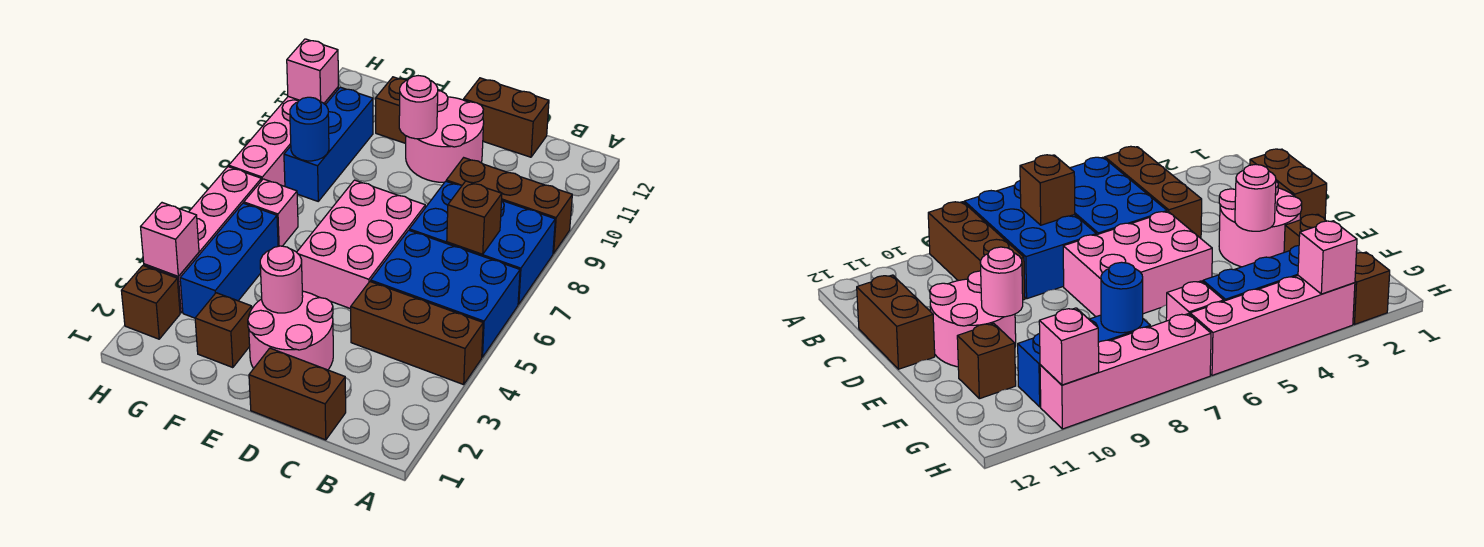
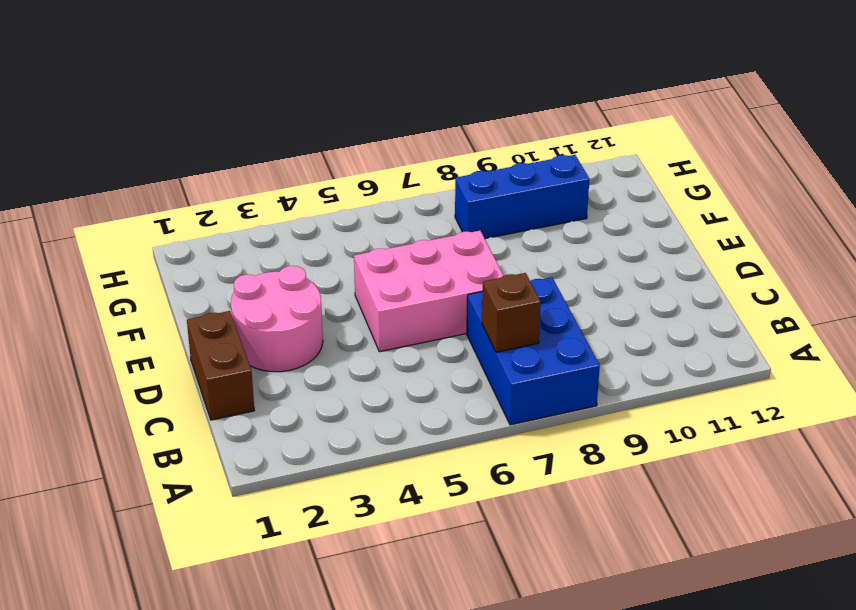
none -> brown 1x3 brick [351,282,483,385]
none -> blue 2x3 brick [371,230,520,357]
none -> brown 1x3 brick [446,158,572,253]

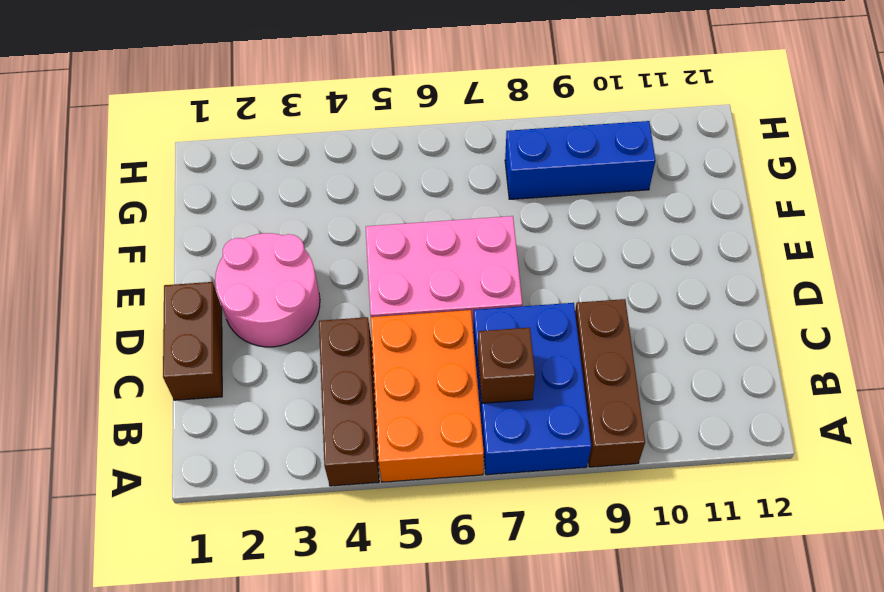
orange 2x3 brick [371,310,484,482] -> blue 2x3 brick [371,230,520,357]
none -> brown 1x2 brick [464,78,549,157]
none -> pink 2x2 round brick [406,91,484,183]
none -> brown 1x1 brick [195,293,252,368]

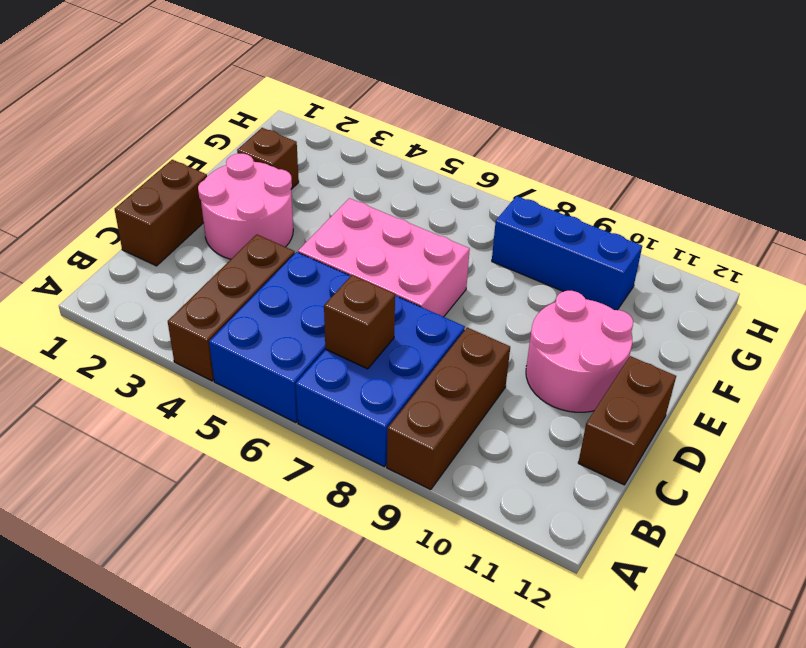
none -> brown 1x1 brick [376,77,407,143]
none -> blue 1x3 brick [180,203,278,318]
none -> pink 1x1 brick [244,179,298,246]

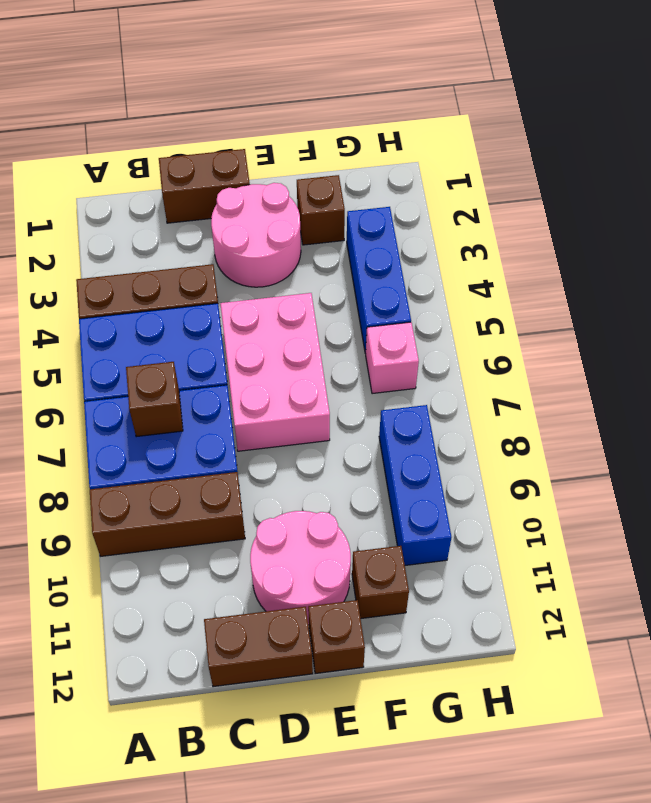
brown 1x1 brick [308,600,365,674] -> brown 1x1 brick moved to [121,266,180,339]
none -> pink 1x4 brick [144,167,261,313]
none -> pink 1x4 brick [229,88,338,186]
none -> pink 1x1 round brick [260,246,303,313]

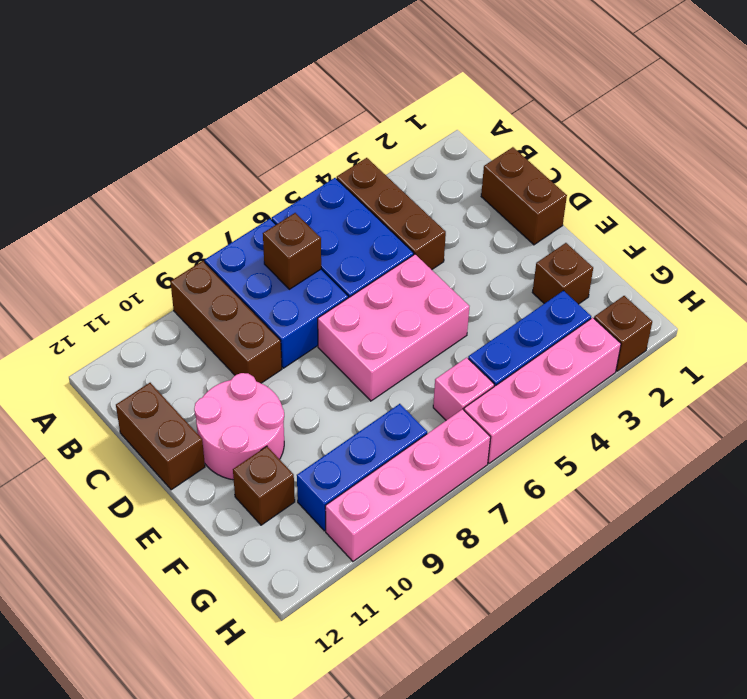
none -> pink 2x2 round brick [248,291,333,370]
none -> pink 1x1 round brick [260,246,303,313]
none -> pink 1x1 round brick [399,76,438,139]

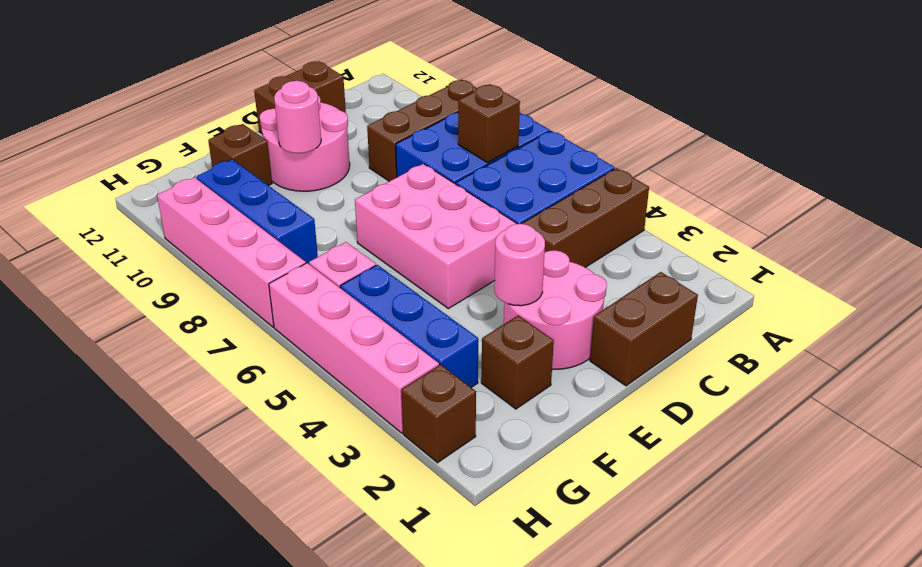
none -> blue 1x1 round brick [290,97,329,161]
none -> pink 1x1 brick [141,203,199,276]
none -> pink 1x1 brick [287,39,338,103]

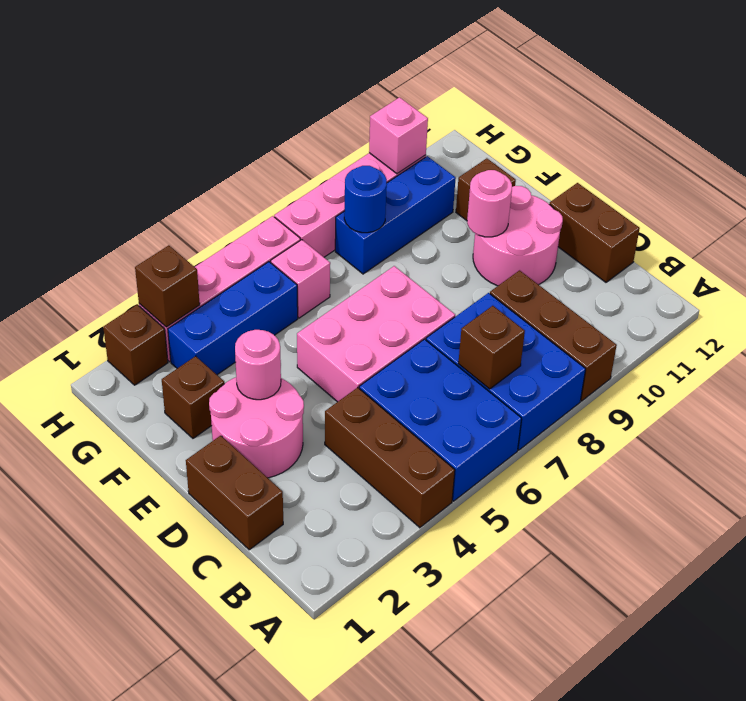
brown 1x1 brick [135,245,200,327] -> pink 1x1 brick [141,203,199,276]

